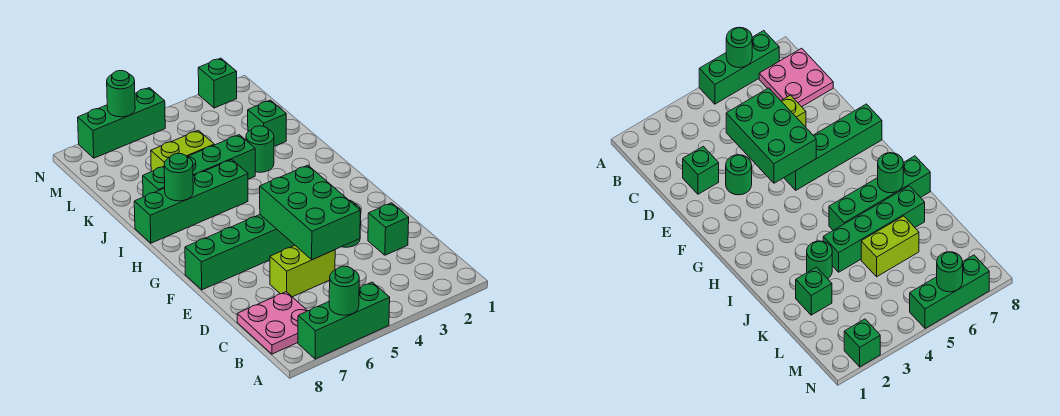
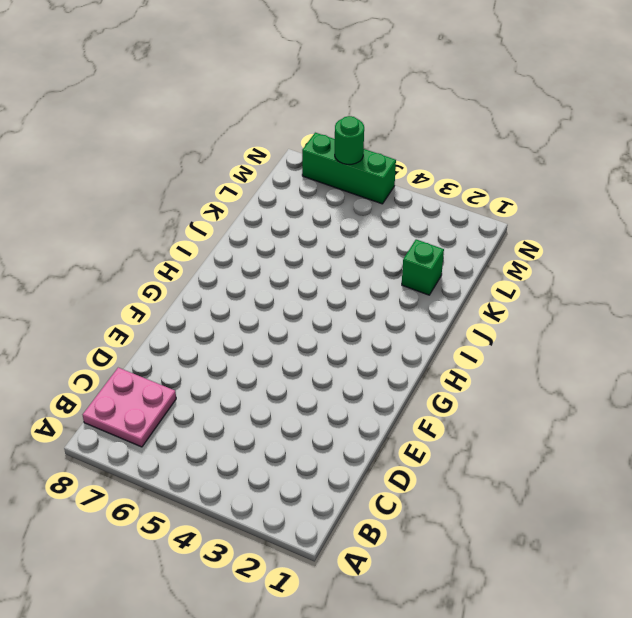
none -> green 1x3 brick [298,282,390,359]
none -> green 1x1 brick [368,203,409,255]
none -> lime 1x2 brick [270,245,335,297]

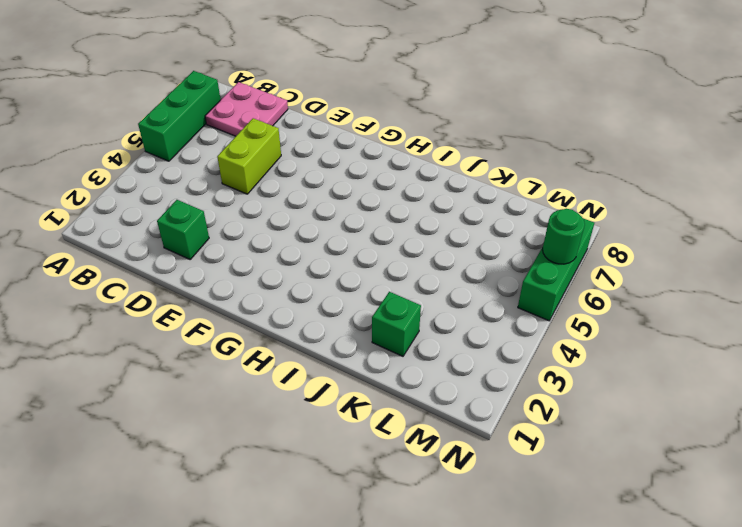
none -> green 1x1 round brick [726,155,752,195]
none -> green 1x4 brick [185,215,294,290]
none -> green 1x4 brick [134,160,248,243]

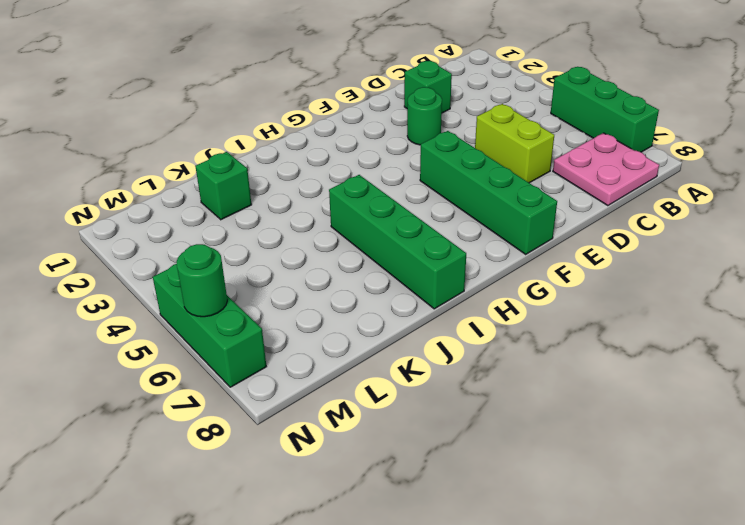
none -> green 1x1 round brick [246,126,274,172]
none -> green 1x4 brick [143,135,255,197]
none -> lime 1x2 brick [151,130,214,172]

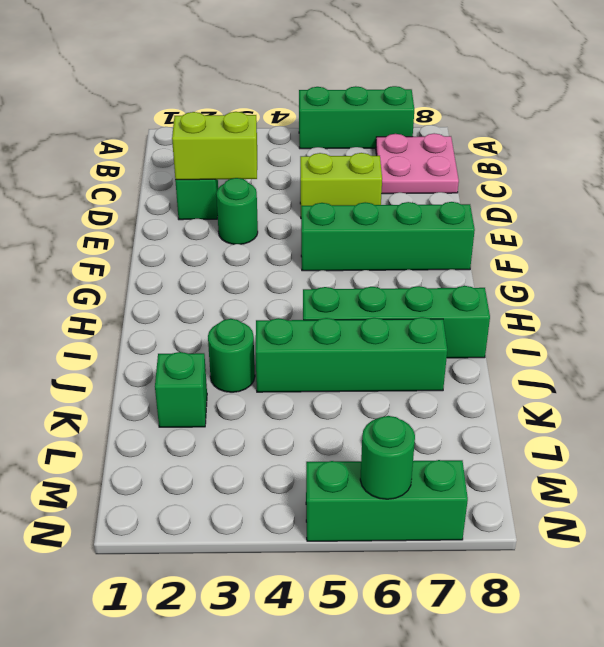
lime 1x2 brick [172,112,257,180] -> lime 1x2 brick moved to [151,130,214,172]
none -> green 1x1 brick [198,58,237,108]
none -> green 1x1 round brick [329,266,359,315]
none -> green 2x3 brick [260,165,360,260]

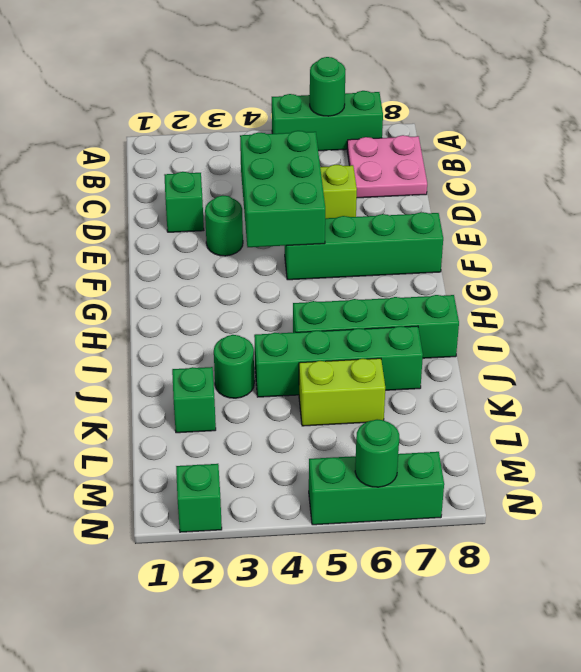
none -> green 1x1 round brick [164,153,193,201]

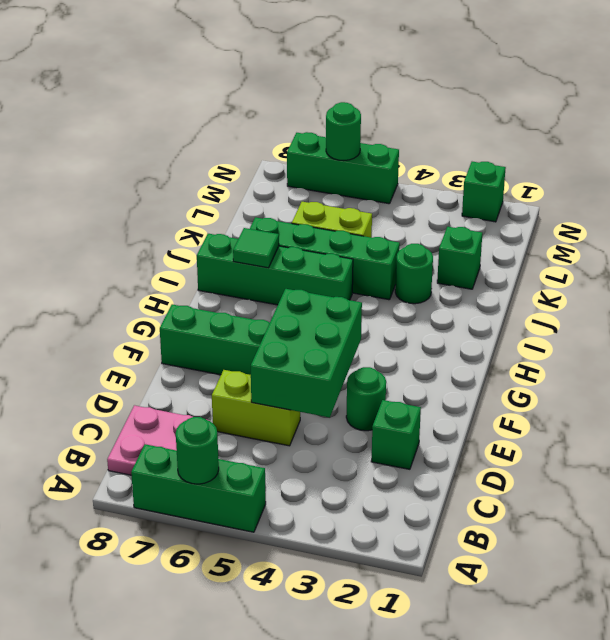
green 1x1 tile [233,228,279,268] -> green 1x1 round brick [164,153,193,201]

